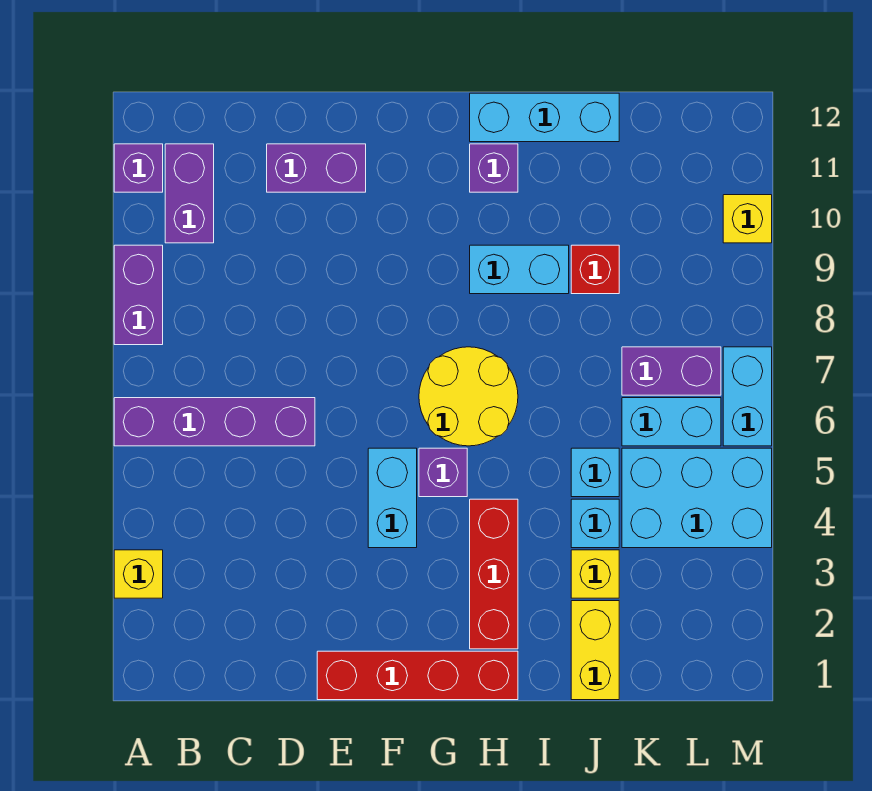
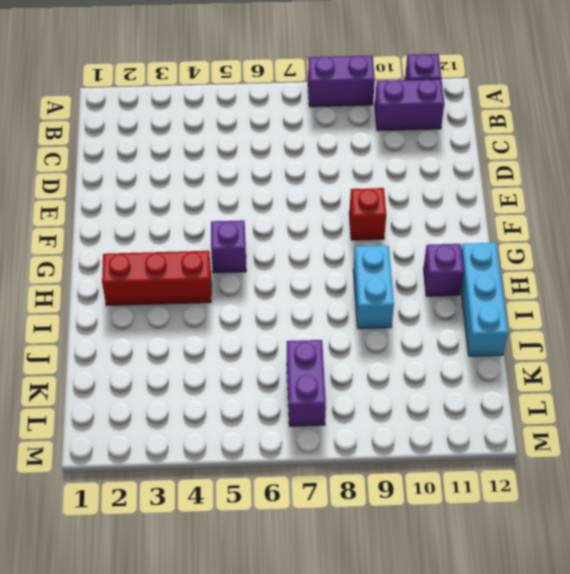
red 1x1 brick [349,188,386,240] -> red 1x1 brick moved to [571,245,619,294]
none -> yellow 1x1 brick [114,550,163,598]
none -> purple 1x4 brick [114,398,315,446]
none -> purple 1x2 brick [267,144,366,192]

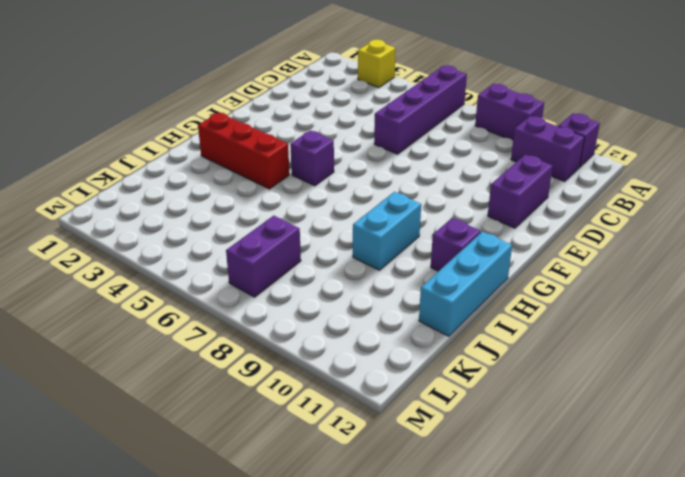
none -> red 1x4 brick [317,651,518,700]
none -> cyan 1x2 brick [368,448,417,548]
none -> yellow 2x2 round brick [419,347,518,446]

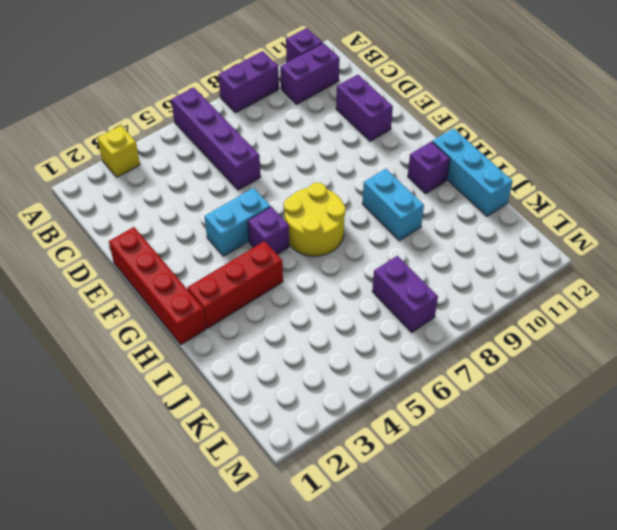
none -> yellow 1x2 brick [571,601,619,700]
none -> yellow 1x1 brick [571,550,619,598]
none -> cyan 1x1 brick [571,499,619,548]

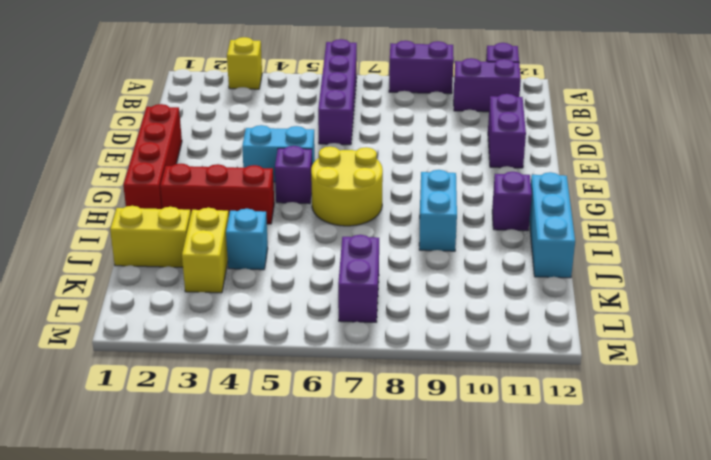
yellow 1x2 brick [182,208,229,293] -> yellow 1x1 brick [571,550,619,598]
none -> cyan 1x1 brick [571,448,619,497]
none -> red 1x1 brick [571,245,619,294]
none -> cyan 2x3 brick [622,448,772,548]

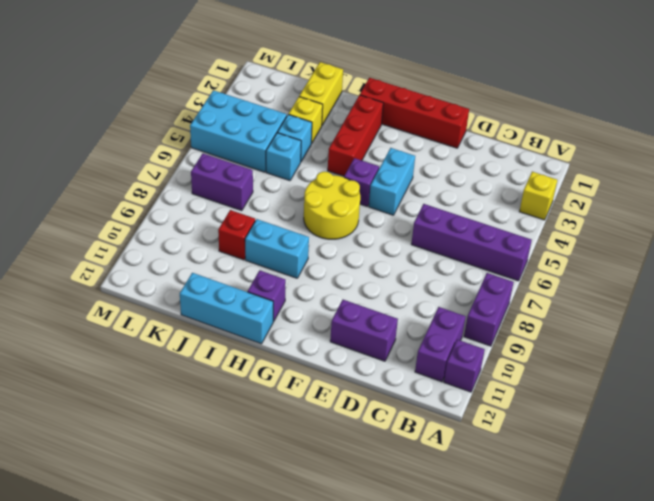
none -> cyan 1x2 brick [622,398,721,446]
none -> cyan 1x2 brick [723,347,772,446]
none -> yellow 1x1 brick [723,195,772,243]

